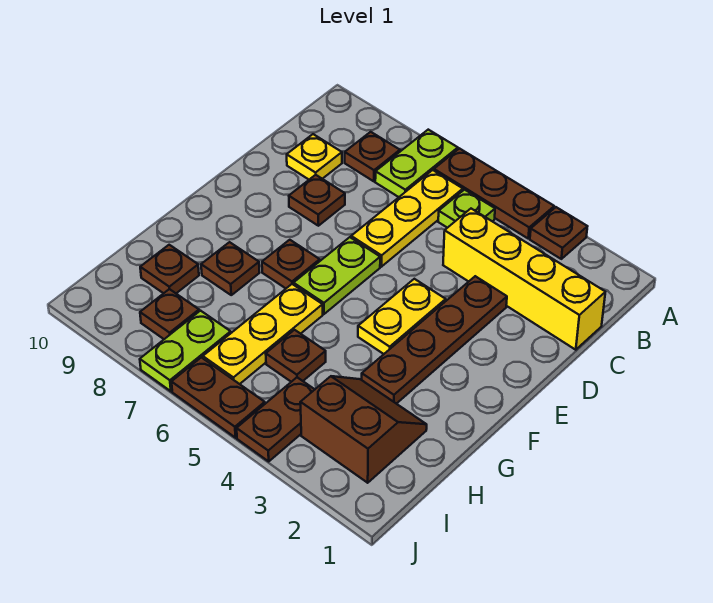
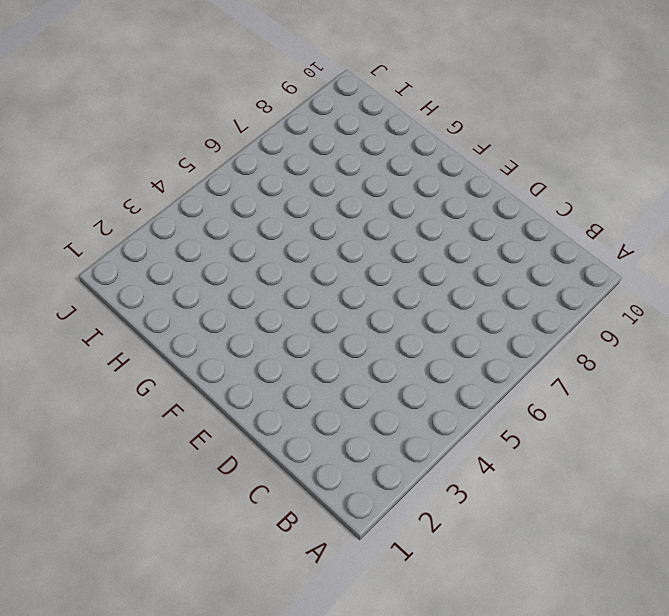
none -> brown 1x1 plate [530,207,587,259]
none -> brown 1x3 plate [434,148,554,238]
none -> lime 1x2 plate [375,130,458,197]

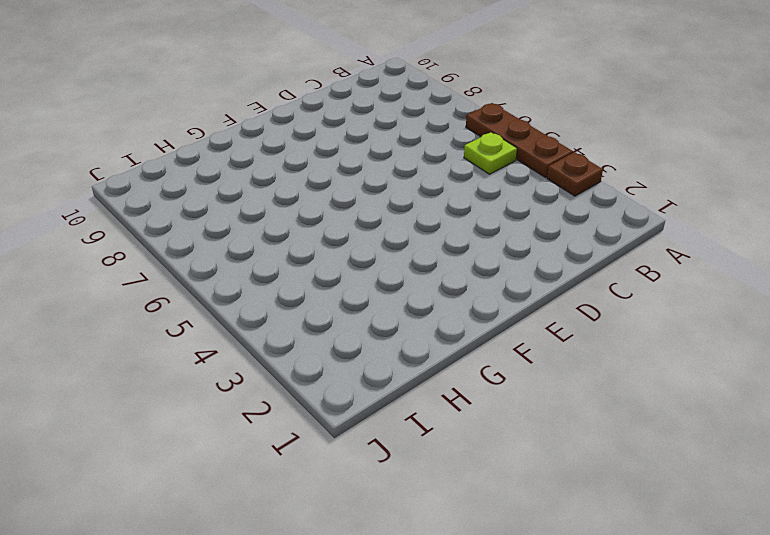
none -> lime 1x2 plate [375,130,458,197]
none -> yellow 1x3 plate [351,170,463,267]
none -> brown 1x1 plate [345,132,400,181]

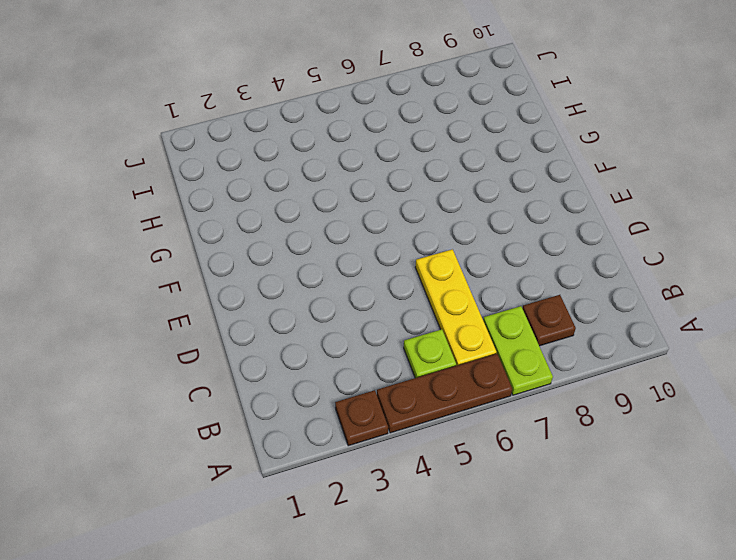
none -> yellow 1x4 brick [443,209,605,350]
none -> yellow 1x1 plate [287,134,342,179]
none -> brown 1x4 plate [362,276,507,404]

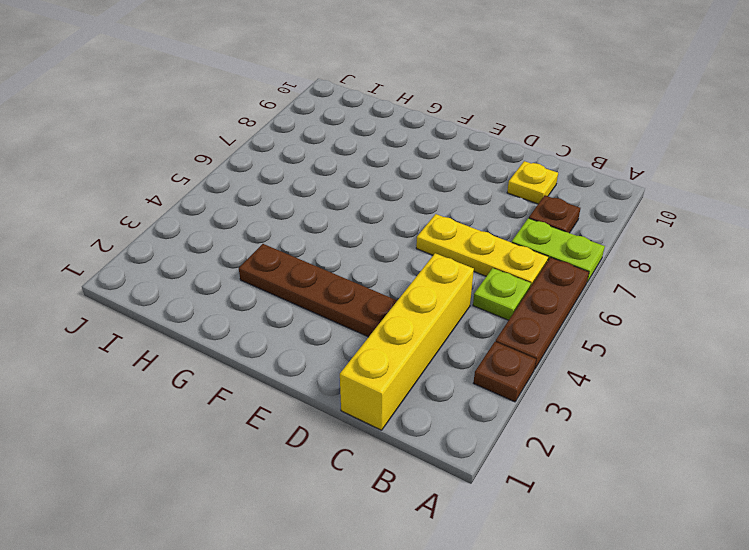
none -> brown 1x1 plate [289,175,345,226]
none -> yellow 1x2 plate [358,279,446,354]
none -> lime 1x2 plate [294,237,380,314]

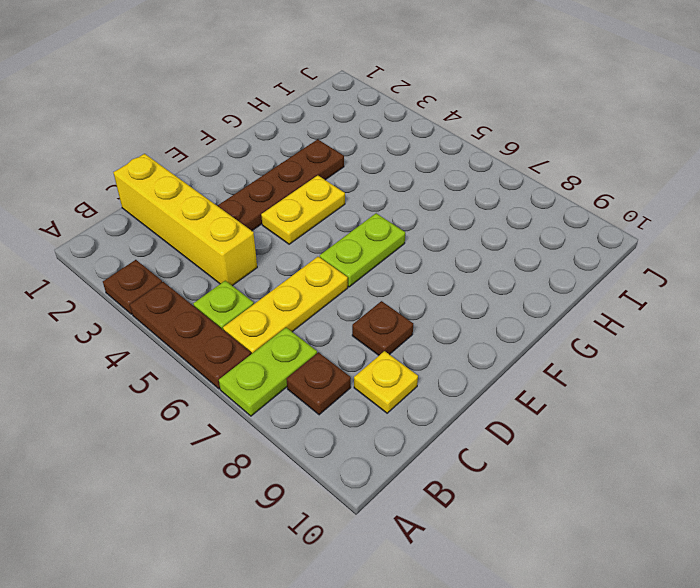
none -> brown 1x1 plate [262,240,320,288]
none -> yellow 1x3 plate [203,284,323,384]
none -> brown 1x1 plate [201,242,260,295]

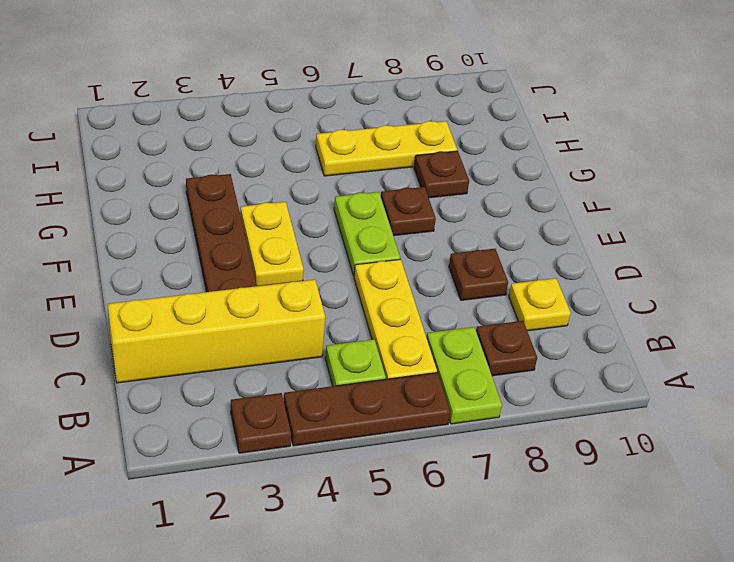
yellow 1x3 plate [316,121,457,176] -> yellow 1x3 plate turned to [203,284,323,384]
none -> brown 2x2 slope [300,376,427,483]
none -> brown 1x1 plate [266,330,326,382]
none -> brown 1x1 plate [140,245,199,293]

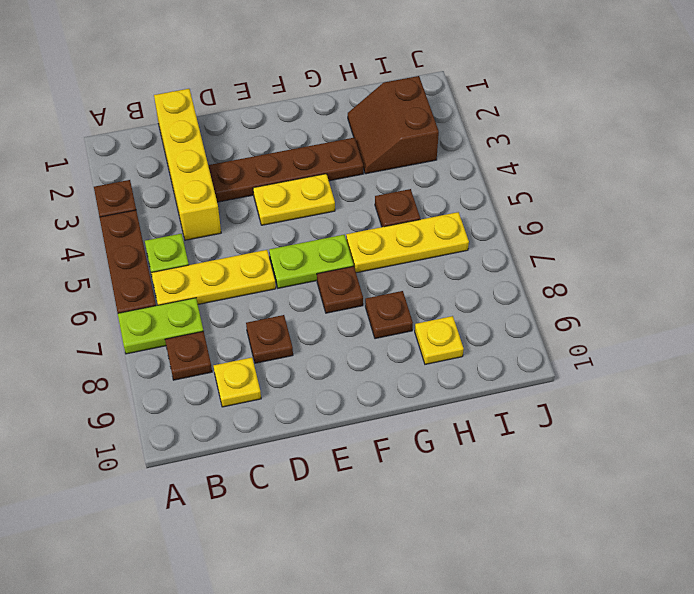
yellow 1x1 plate [415,316,464,364] -> brown 1x1 plate [140,245,199,293]
none -> brown 1x2 plate [237,377,315,461]
none -> lime 1x2 plate [140,311,231,391]
none -> brown 1x1 plate [140,289,199,339]

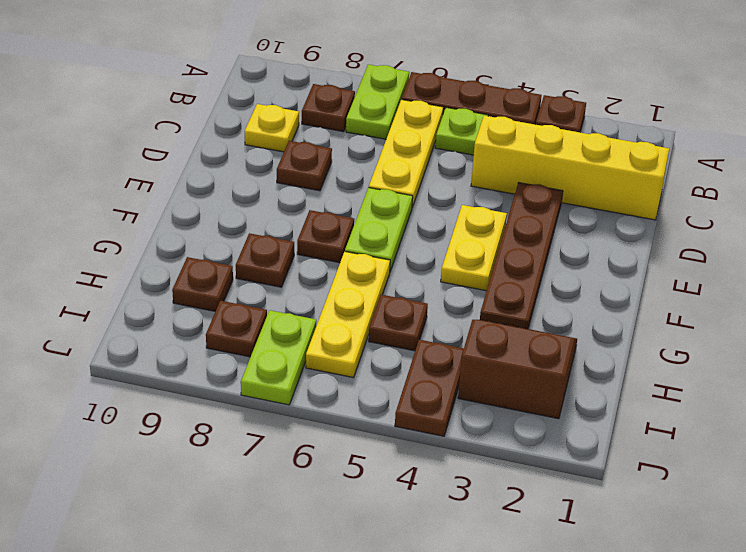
none -> brown 1x2 plate [172,357,265,438]

